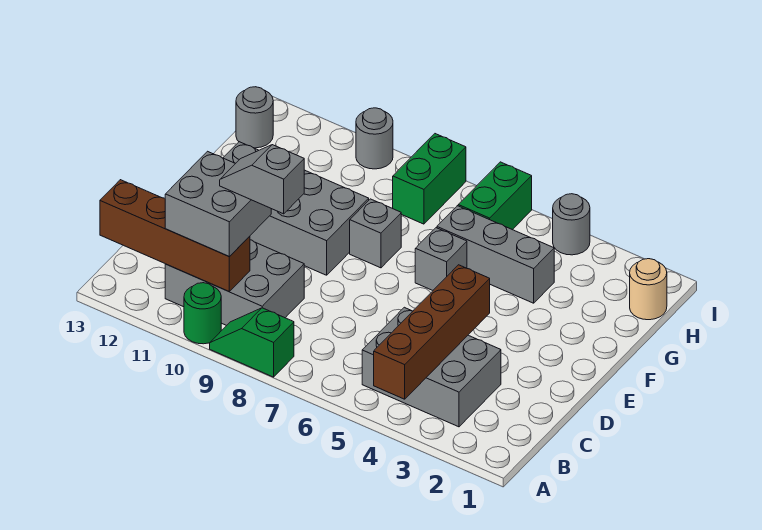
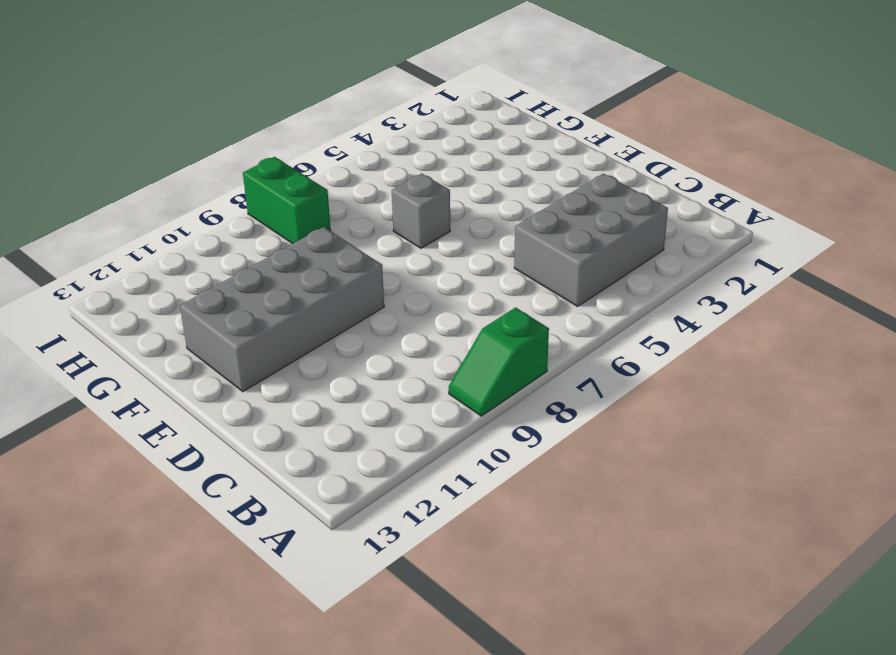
none -> green 1x1 round brick [184,283,221,344]
none -> grey 2x3 brick [165,240,304,326]
none -> grey 1x1 brick [350,199,401,268]

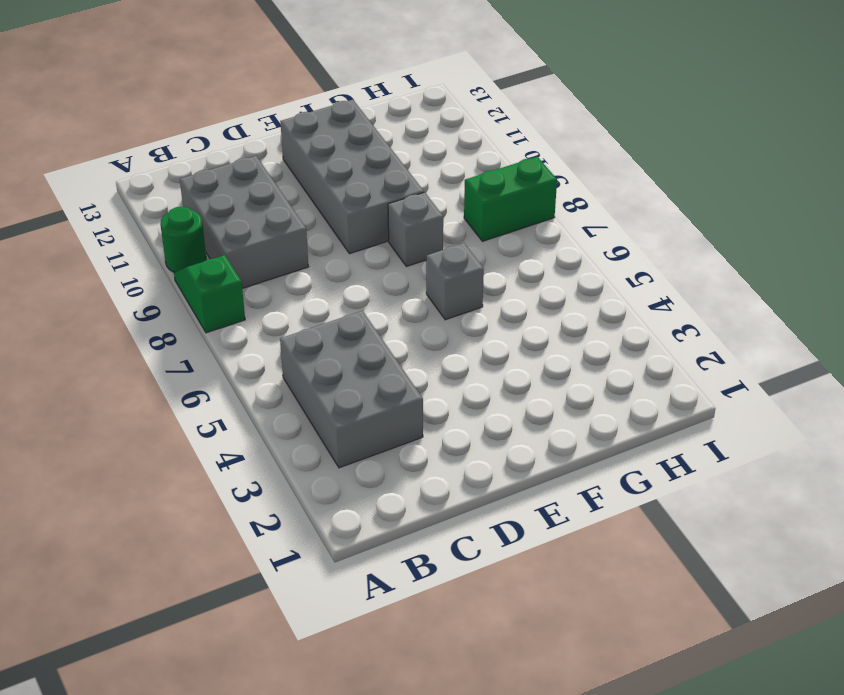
none -> grey 1x3 brick [437,206,554,303]
none -> tan 1x1 round brick [630,259,667,320]
none -> green 1x2 brick [458,162,532,230]

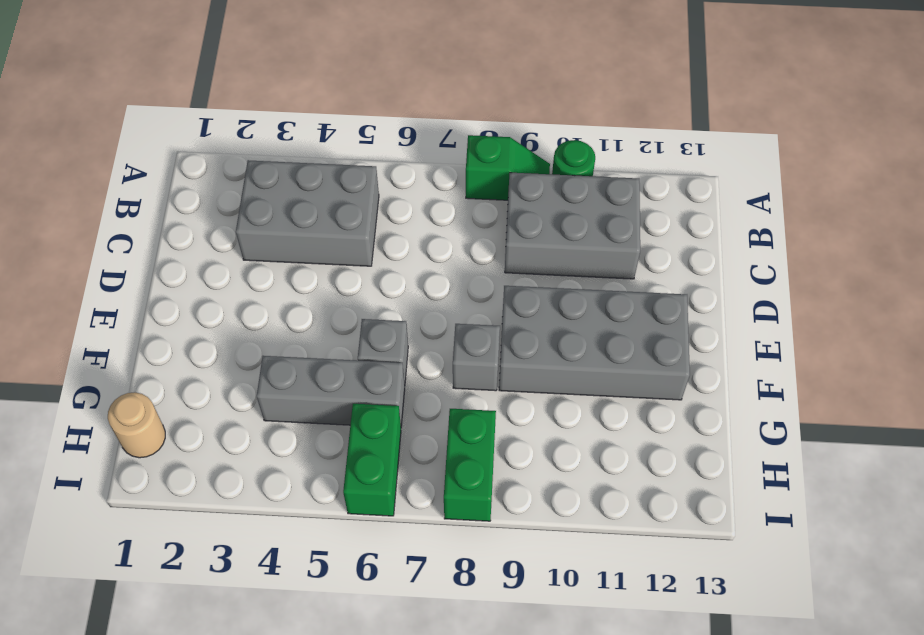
none -> grey 1x1 round brick [236,87,273,148]
none -> grey 1x1 round brick [553,194,590,255]
none -> grey 1x1 round brick [356,108,393,169]

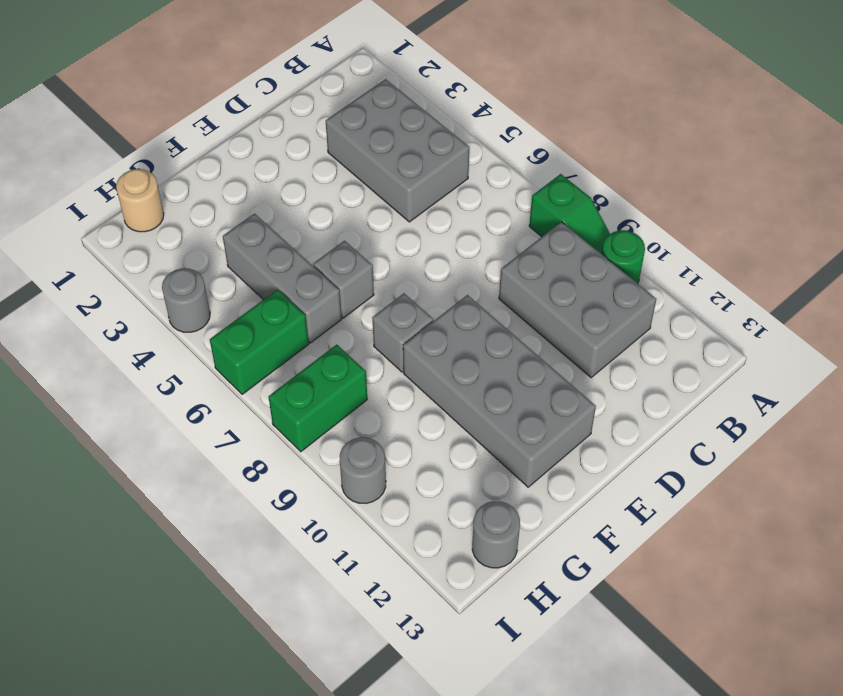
none -> brown 1x4 brick [374,265,490,399]
none -> brown 1x4 brick [100,180,250,291]
none -> grey 2x2 brick [165,151,271,256]

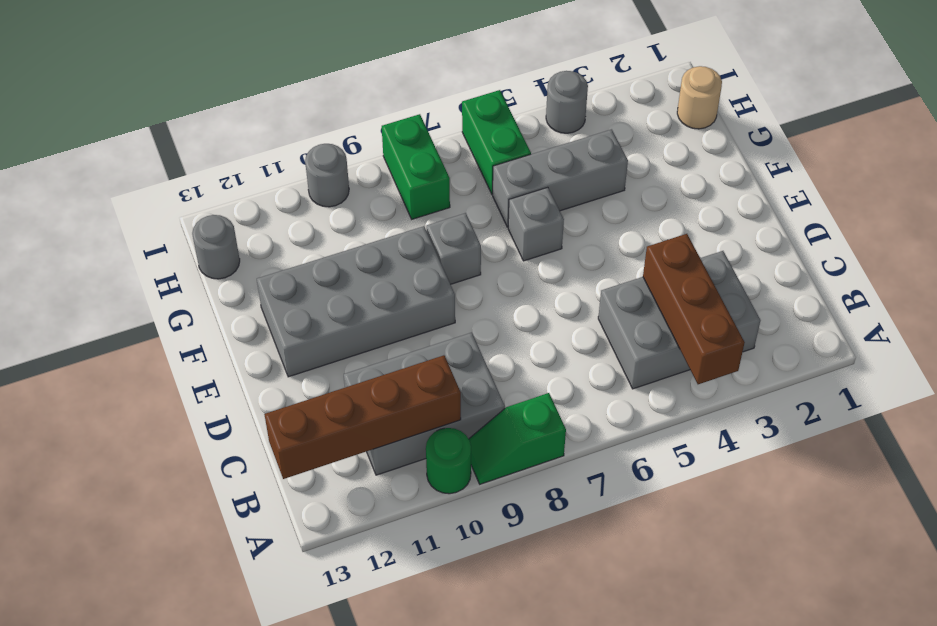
brown 1x3 brick [643,234,745,384] -> brown 1x4 brick [374,265,490,399]
none -> grey 2x2 brick [165,151,271,256]
none -> grey 1x2 slope [220,145,304,214]

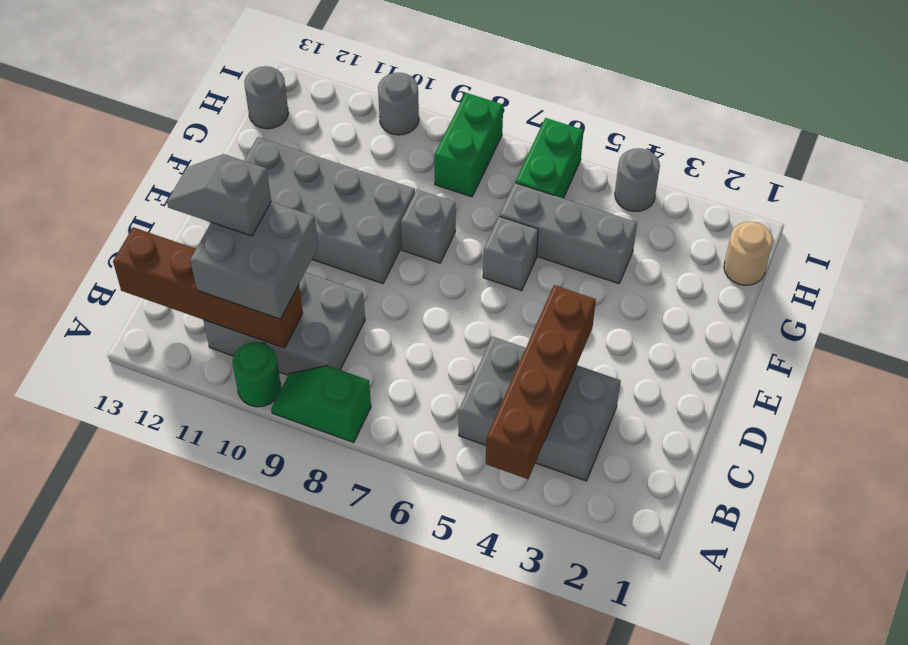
grey 1x2 slope [167,154,271,236] -> grey 1x2 slope moved to [220,145,304,214]

